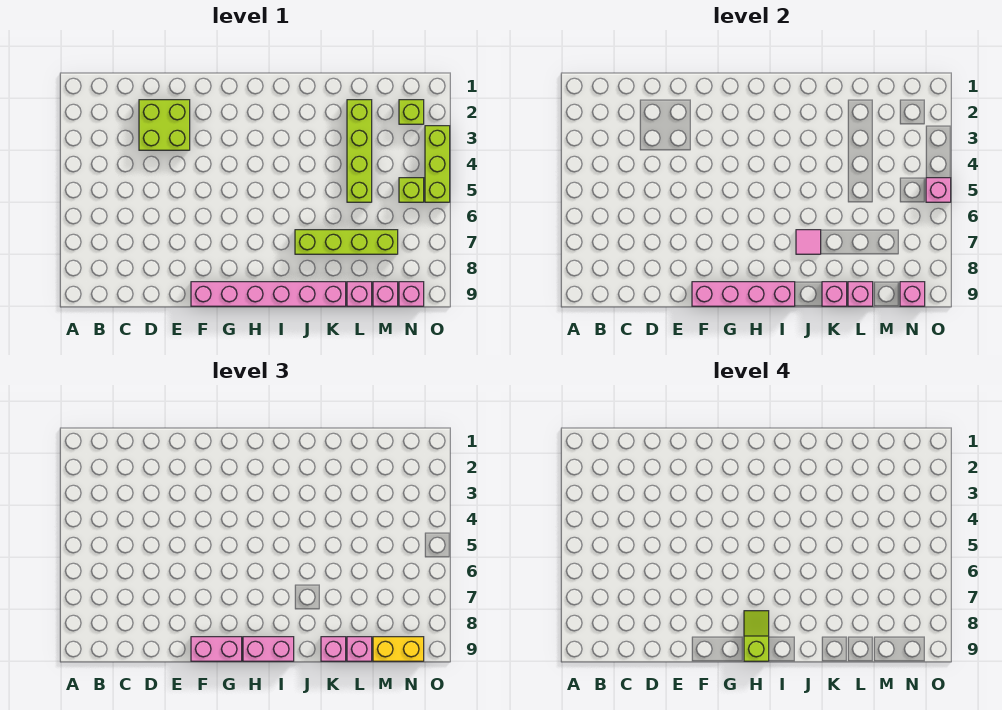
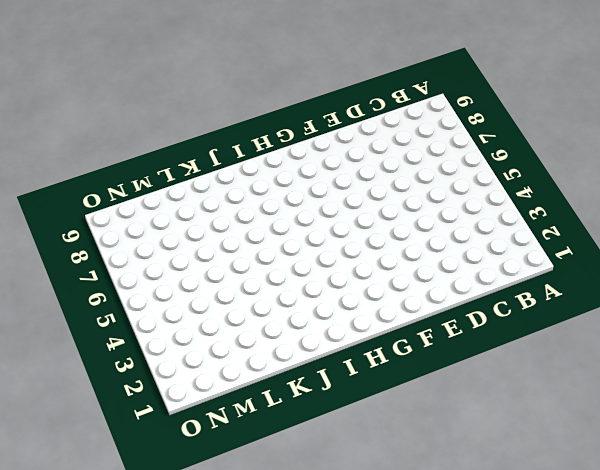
none -> lime 2x2 brick [139,100,190,150]
none -> pink 1x6 brick [191,282,346,306]
none -> lime 1x4 brick [295,230,398,254]

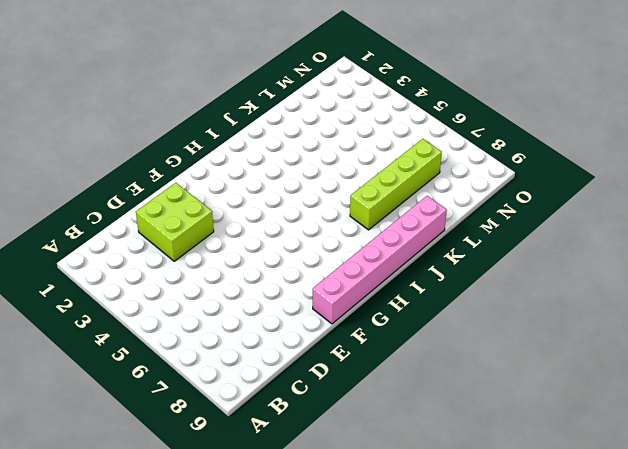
none -> lime 1x4 brick [347,100,372,202]
none -> pink 1x1 brick [347,282,372,306]
none -> pink 1x1 brick [373,282,398,306]

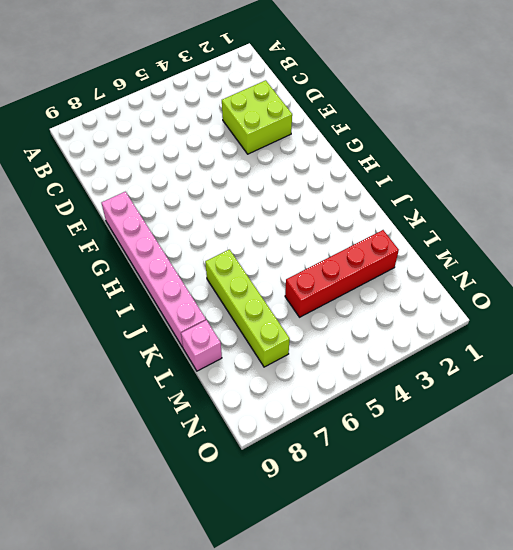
red 1x4 brick [285,230,399,317] -> lime 1x4 brick [347,100,372,202]
none -> pink 1x1 brick [373,282,398,306]
none -> lime 1x1 brick [399,100,424,124]
none -> lime 1x1 brick [399,178,424,202]

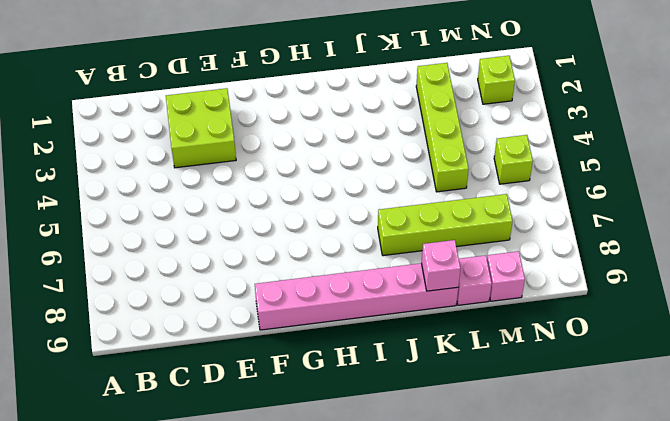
none -> pink 1x1 brick [399,282,424,306]
none -> lime 1x3 brick [425,126,450,202]
none -> pink 1x4 brick [692,282,795,306]

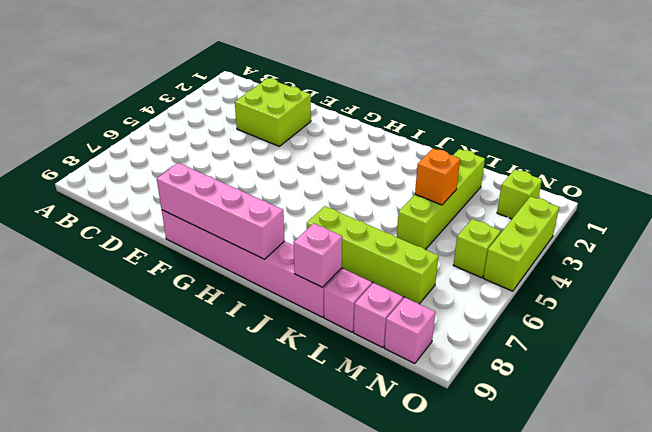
orange 1x1 brick [415,149,460,205] -> none
none -> pink 1x1 tile [796,230,821,254]
none -> pink 1x1 brick [848,282,873,306]
none -> pink 1x1 brick [900,282,925,306]

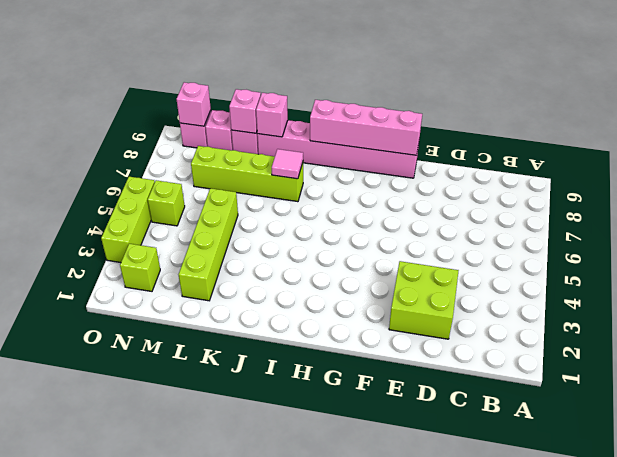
none -> pink 1x1 brick [926,178,951,202]
none -> pink 1x2 brick [191,637,242,661]
none -> pink 1x2 brick [243,637,294,661]

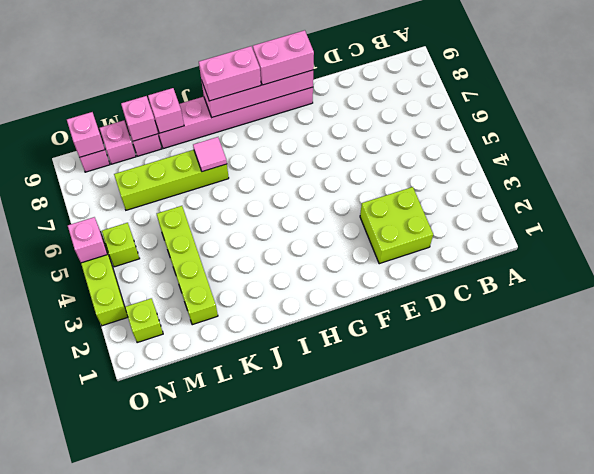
none -> pink 1x1 brick [321,637,346,661]
none -> pink 1x1 brick [347,637,372,661]
none -> yellow 1x2 brick [373,637,424,661]

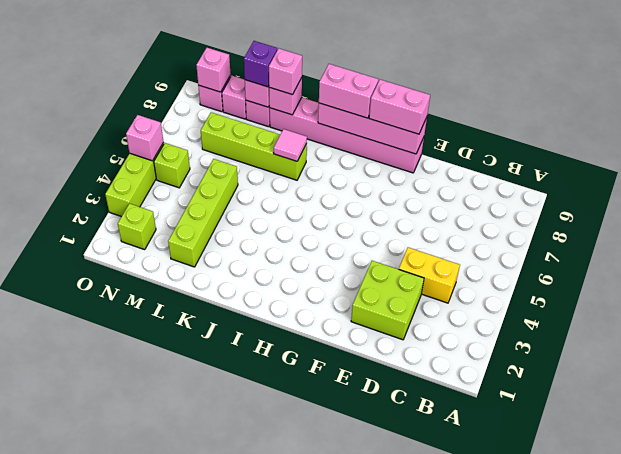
yellow 1x2 brick [399,247,460,303] -> yellow 1x2 brick moved to [373,637,424,661]
purple 1x1 brick [244,41,277,87] -> pink 1x1 brick [347,637,372,661]
none -> lime 1x2 slope [744,611,769,661]

